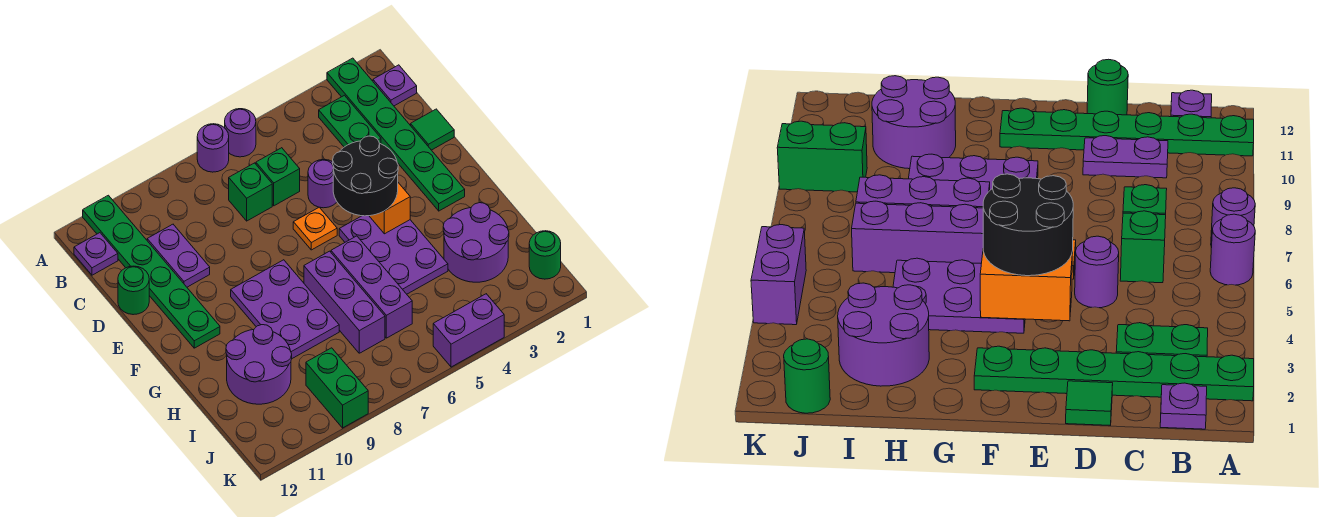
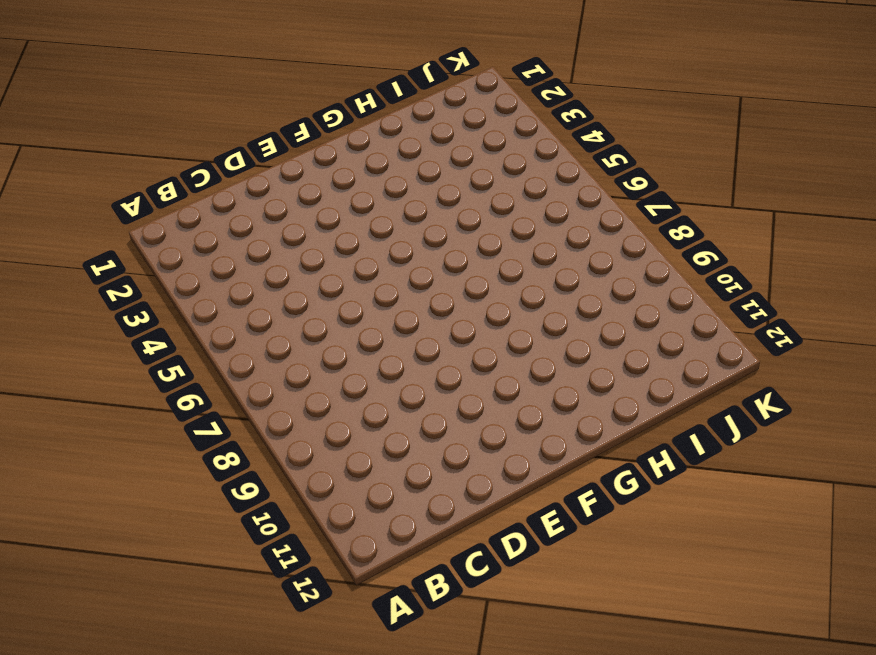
none -> green 1x6 plate [327,58,465,211]
none -> purple 1x1 round brick [225,109,256,157]
none -> purple 1x1 round brick [197,124,229,172]

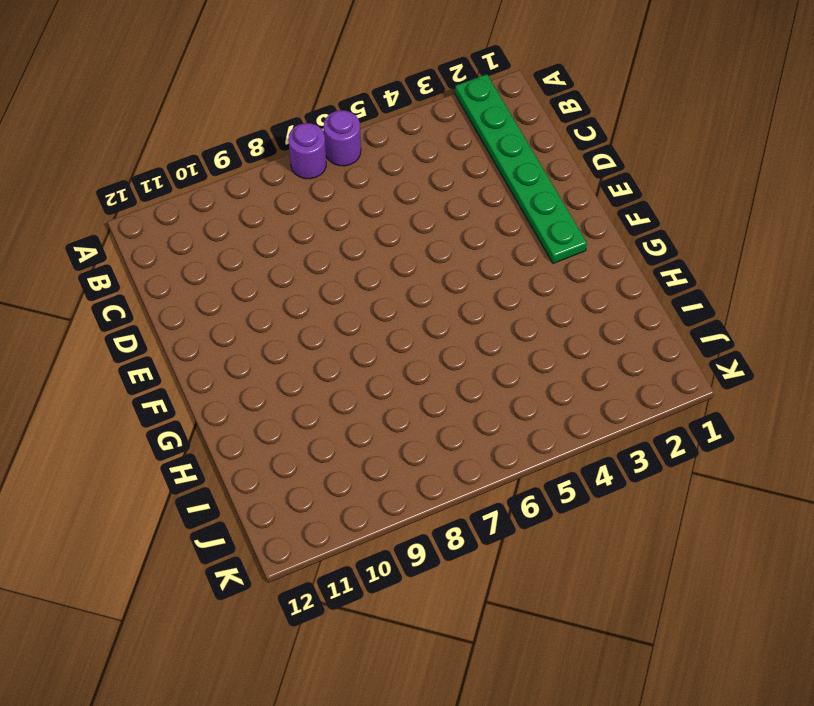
none -> green 1x6 plate [83,195,220,348]
none -> purple 1x1 plate [373,65,417,106]
none -> green 1x2 plate [319,95,381,147]

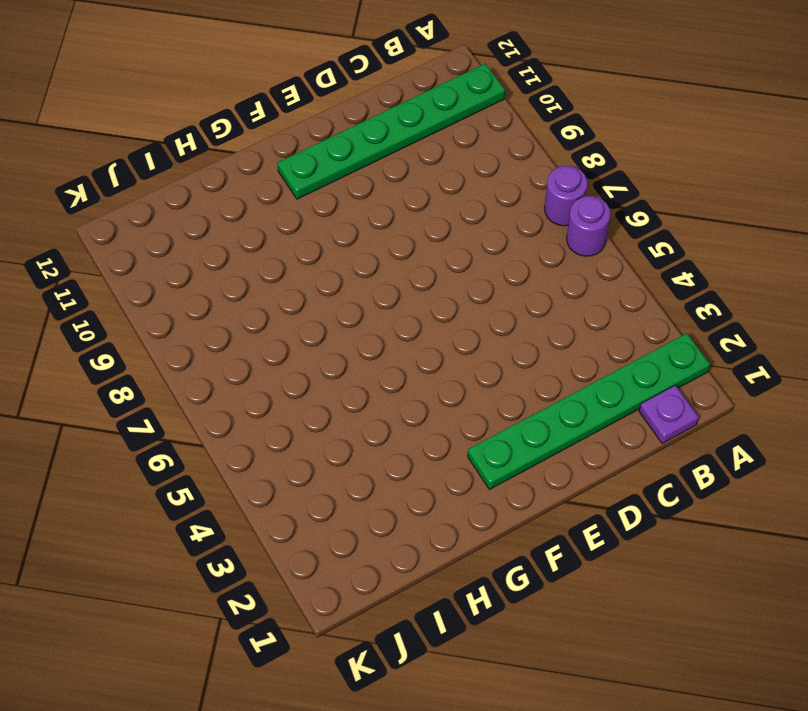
none -> green 1x2 plate [319,95,381,147]
none -> purple 1x1 plate [74,233,118,275]
none -> green 1x1 brick [256,148,300,206]

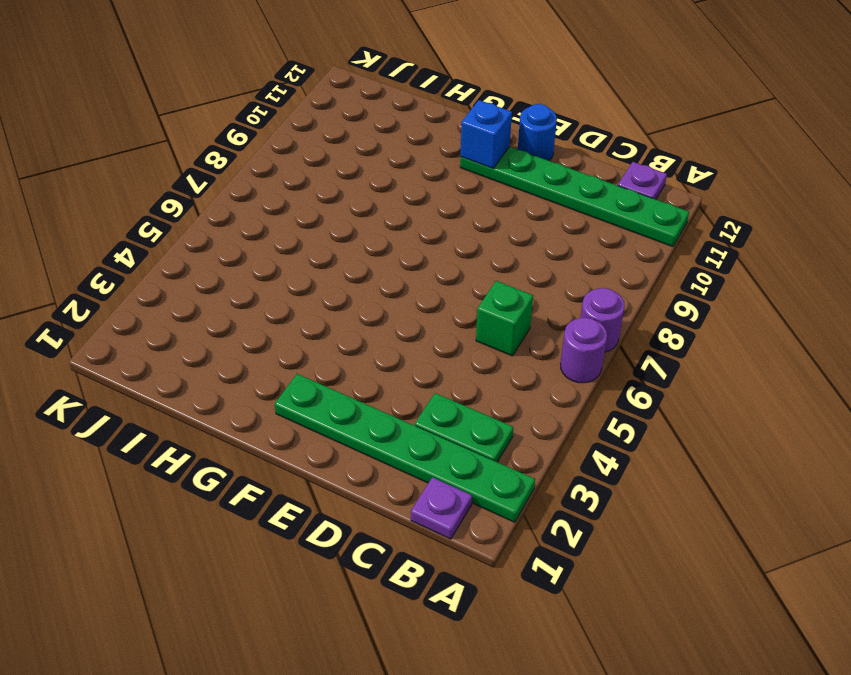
blue 1x1 round brick [518,104,557,161] -> none
blue 1x1 brick [461,100,512,168] -> none
none -> green 1x1 brick [229,163,272,221]
none -> purple 1x2 plate [147,224,210,287]
none -> green 1x1 tile [411,109,454,150]

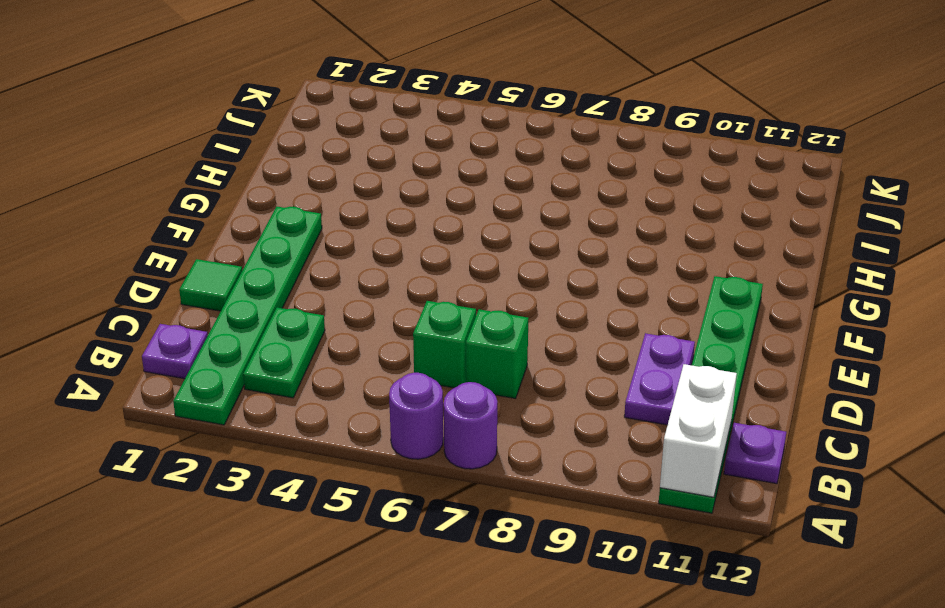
white 1x2 brick [660,364,737,497] -> none
none -> purple 1x1 round brick [308,160,337,208]
none -> green 1x1 round brick [118,266,149,315]
none -> orange 1x1 plate [293,207,337,250]

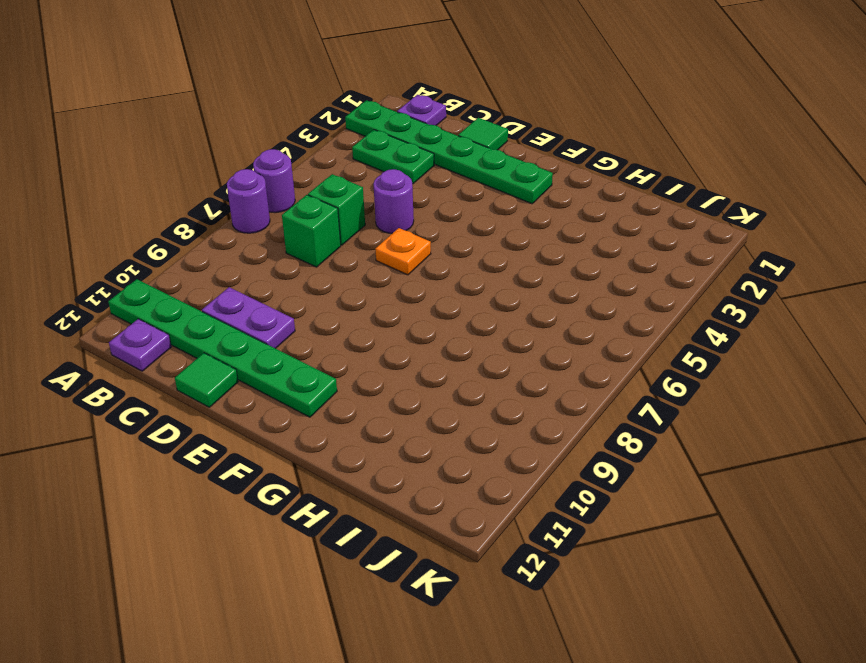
green 1x1 tile [175,353,238,407] -> green 1x1 round brick [118,266,149,315]
none -> purple 2x3 plate [339,216,448,294]
none -> purple 2x3 plate [231,260,339,358]
none -> purple 1x3 brick [331,236,412,338]

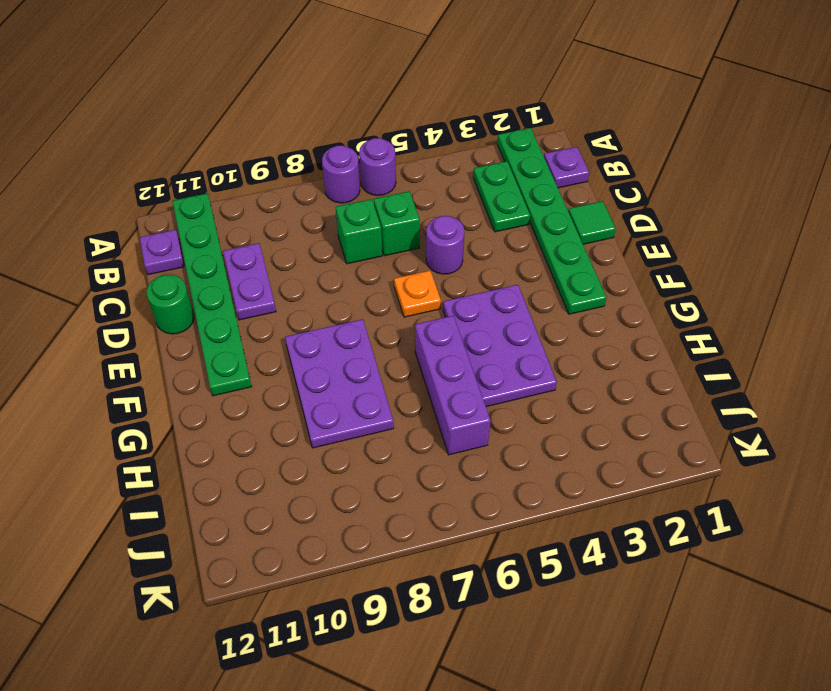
none -> purple 1x3 brick [304,251,385,353]
none -> purple 2x2 round brick [443,203,509,282]
none -> purple 2x2 round brick [226,325,292,404]

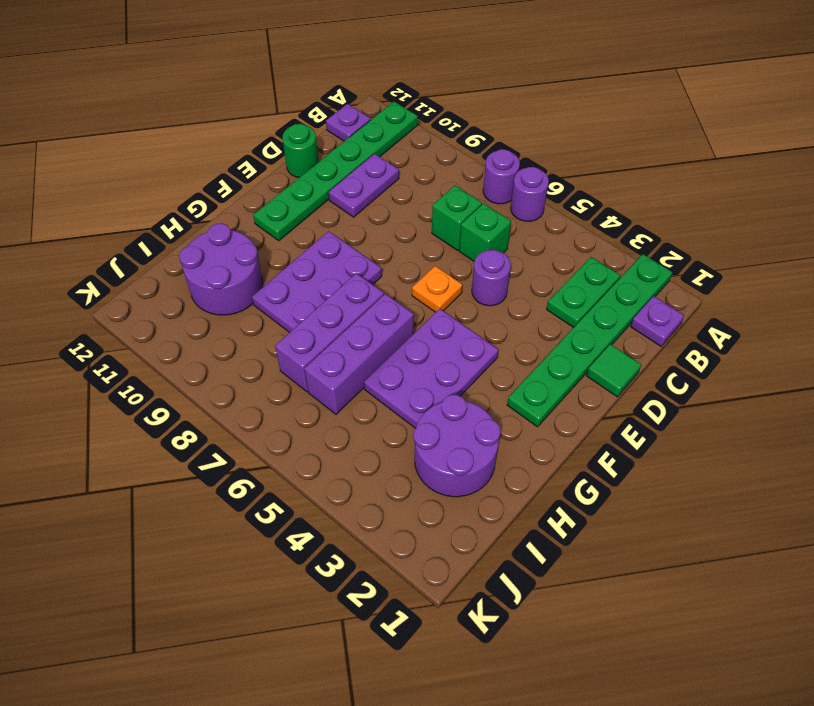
none -> green 1x1 round brick [529,231,561,279]
none -> green 1x2 brick [306,348,368,428]
none -> purple 1x2 brick [433,294,504,367]

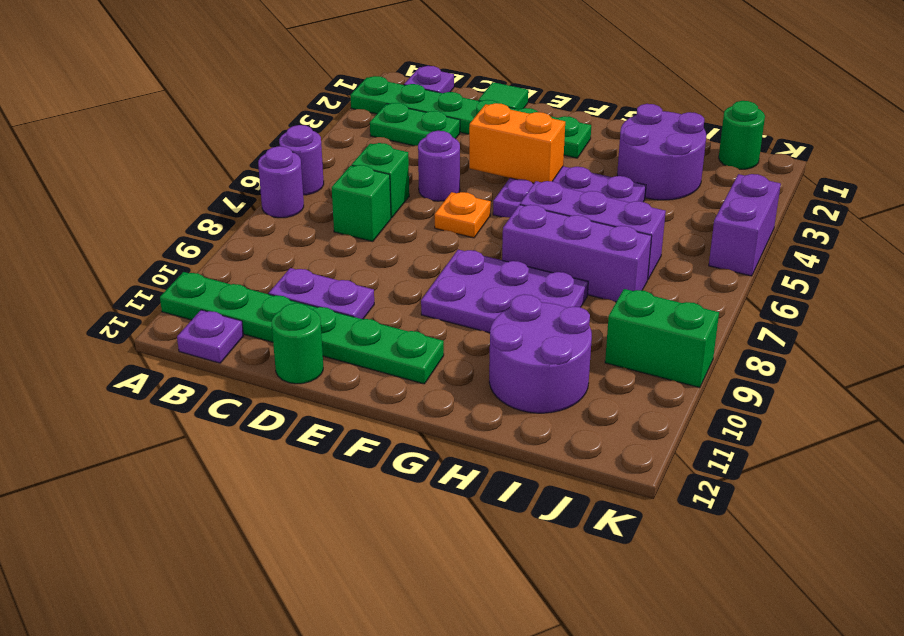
none -> black 2x2 round brick [333,136,398,216]

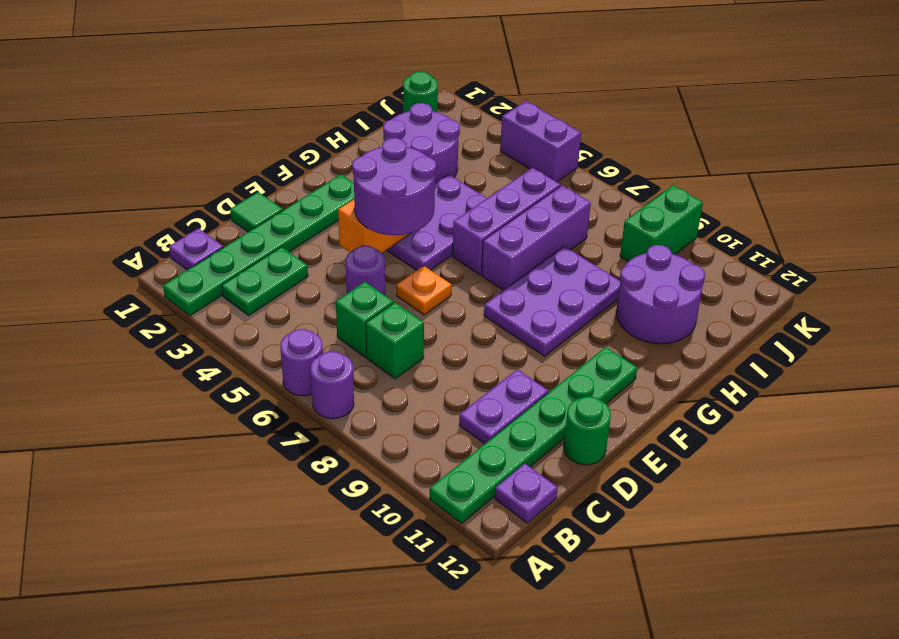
purple 2x2 round brick [352,138,436,235] -> black 2x2 round brick [333,136,398,216]

